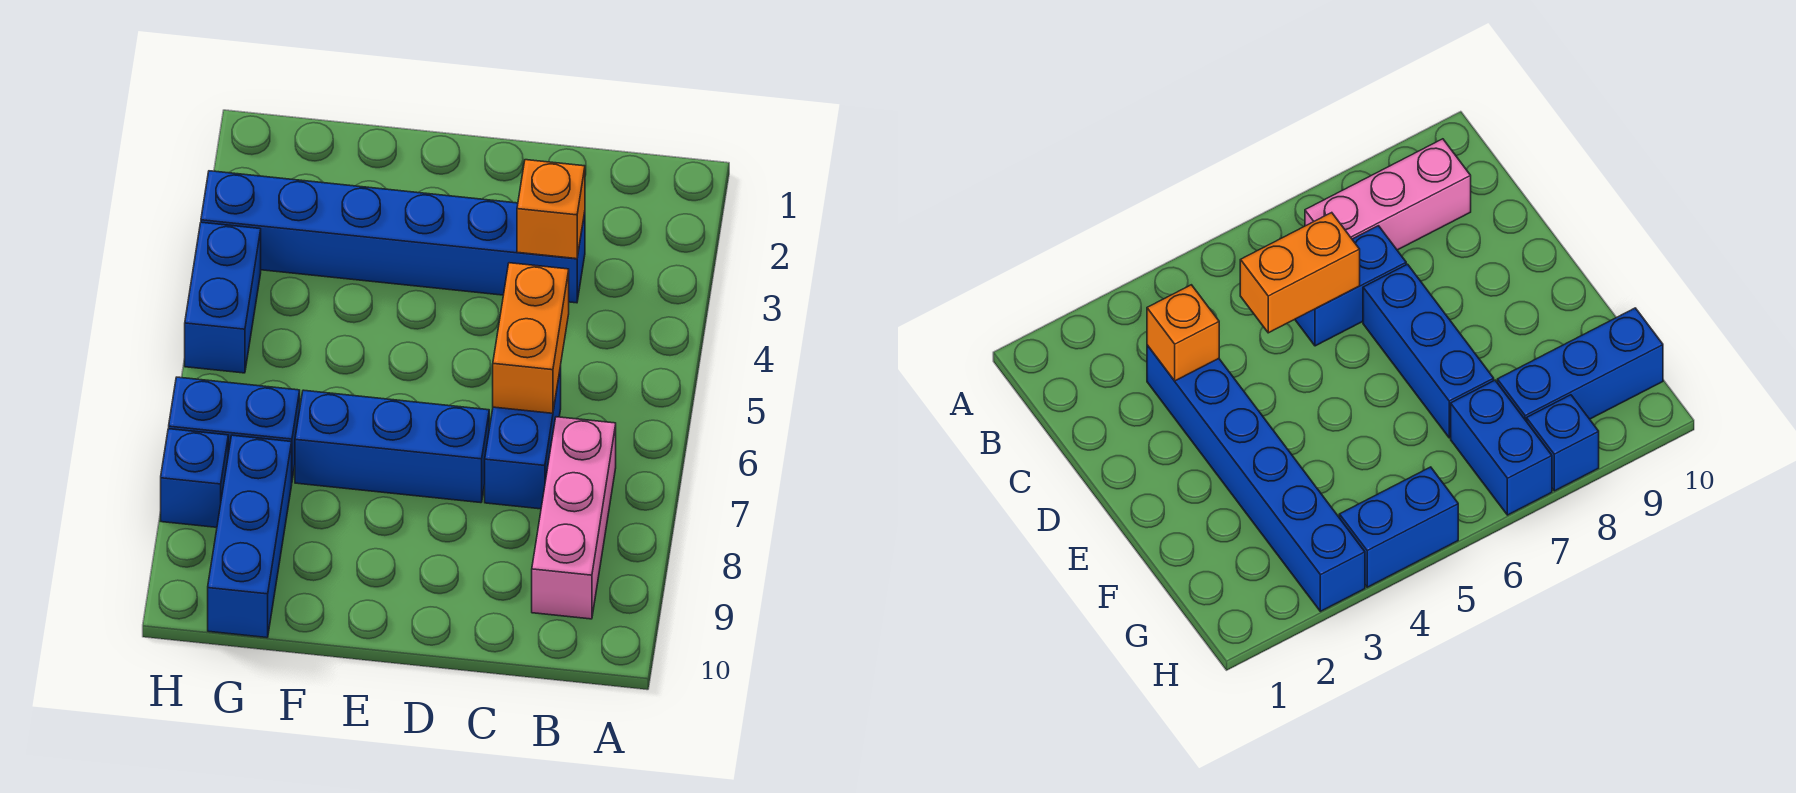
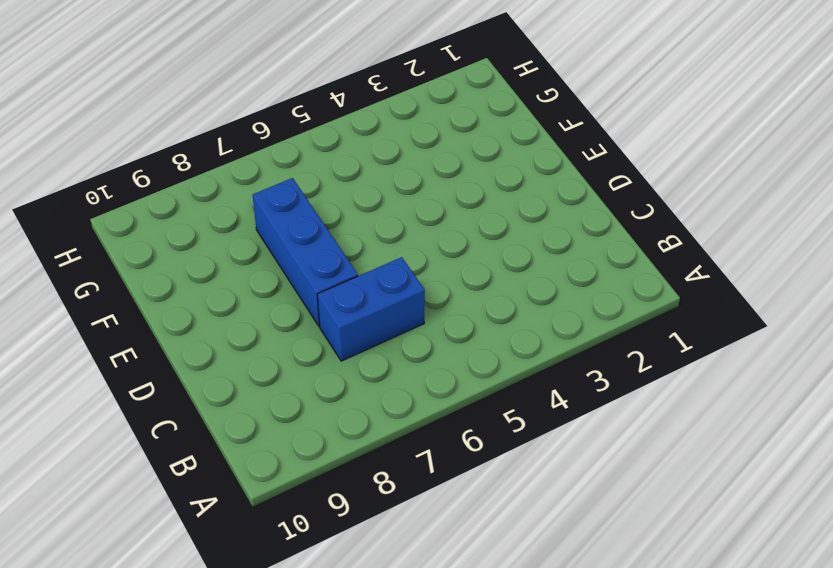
none -> pink 1x3 brick [532,417,616,619]
none -> blue 1x6 brick [201,171,585,303]

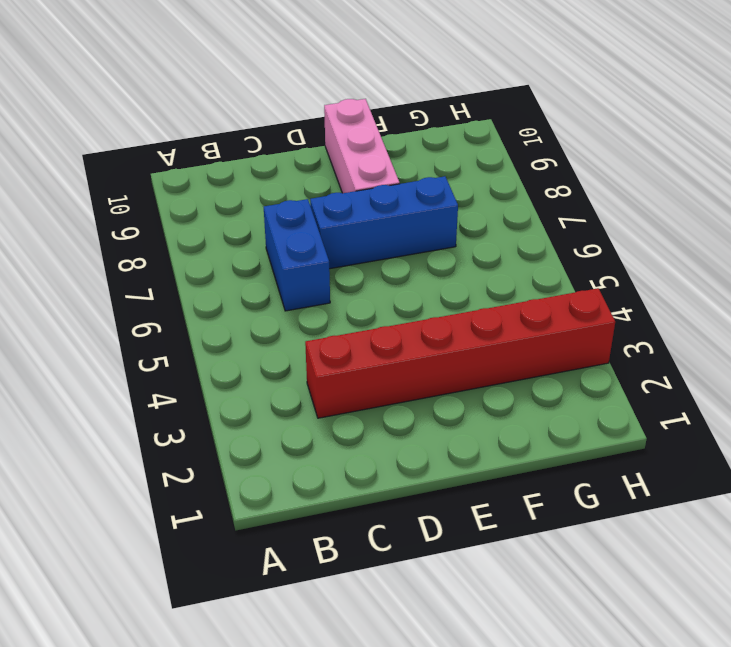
red 1x6 brick [305,288,615,418] -> blue 1x6 brick [201,171,585,303]
pink 1x3 brick [324,99,400,193] -> pink 1x3 brick moved to [532,417,616,619]
none -> blue 1x2 brick [169,377,300,480]
none -> blue 1x3 brick [208,435,292,638]

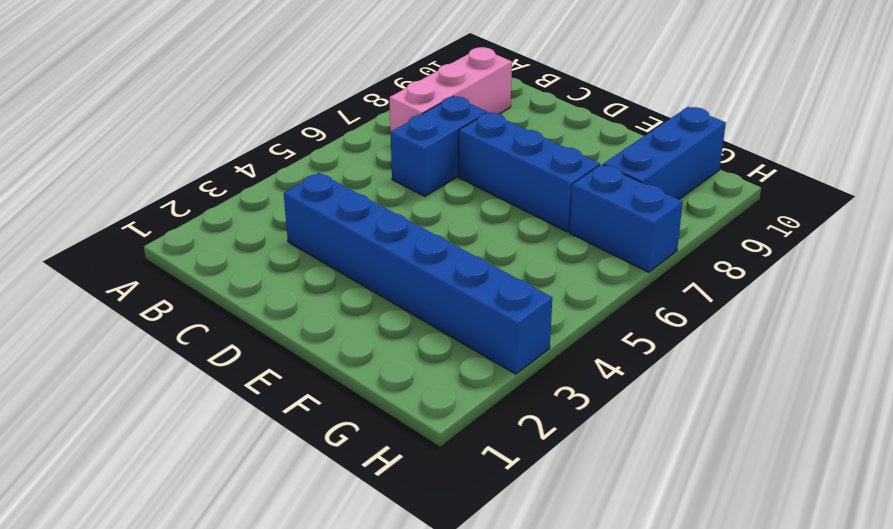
none -> blue 1x2 brick [185,222,261,373]
none -> blue 1x1 brick [161,429,228,527]

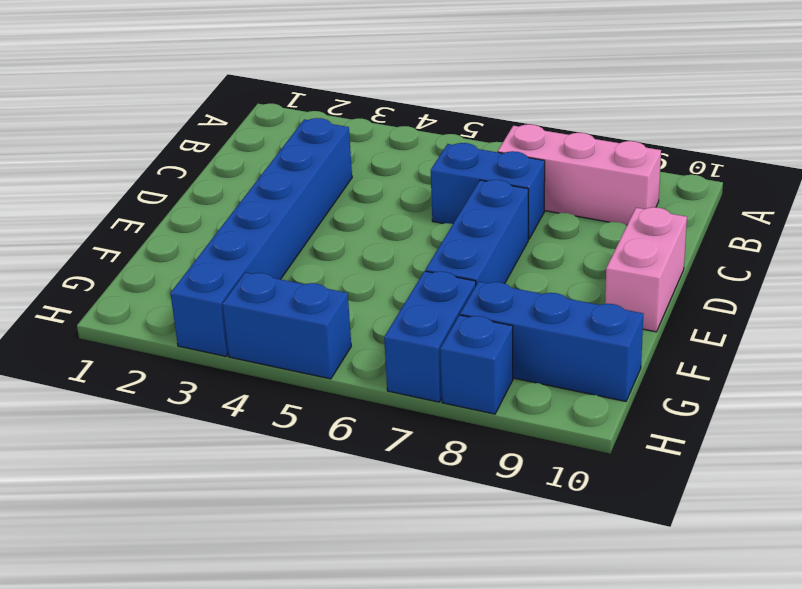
pink 1x2 brick [605,207,687,332] -> none
none -> orange 1x1 brick [517,160,585,259]
none -> orange 1x2 brick [493,263,569,413]

